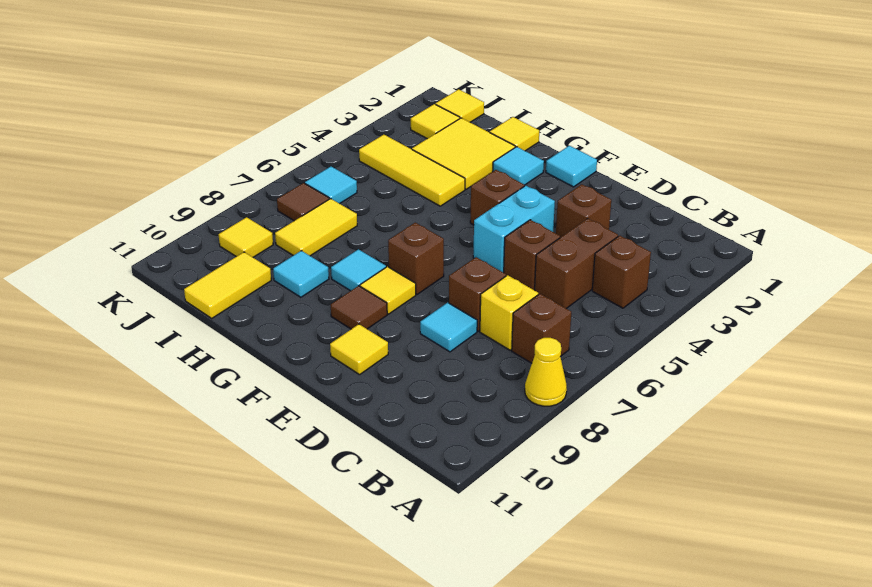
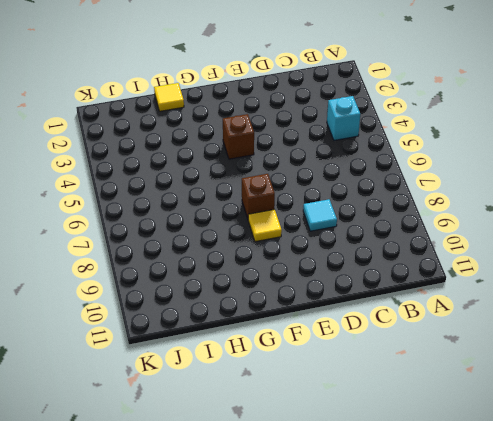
cyan 1x1 brick [327,96,360,140] -> brown 1x1 brick [592,236,651,308]
none -> yellow 1x1 cone [525,338,567,406]
none -> brown 1x1 brick [512,294,571,363]
none -> brown 1x2 brick [535,218,618,309]

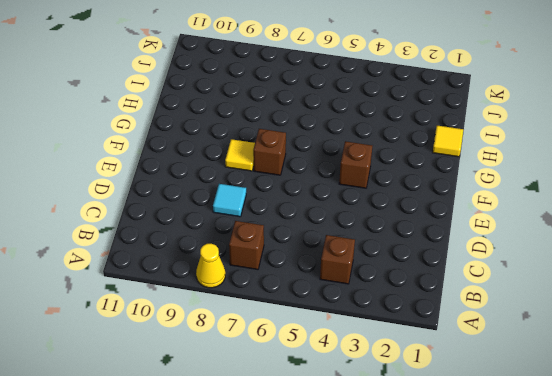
none -> brown 1x2 brick [535,218,618,309]
none -> yellow 1x1 brick [480,275,538,350]
none -> brown 1x1 brick [556,184,611,238]

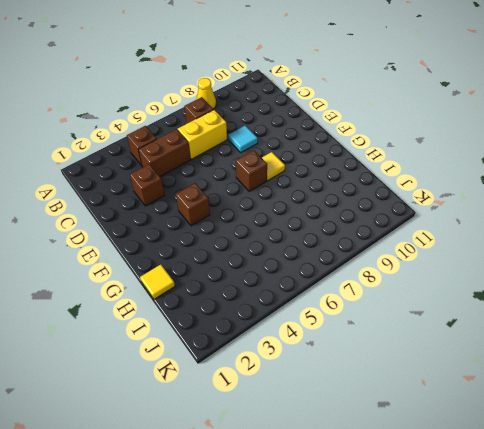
yellow 1x2 brick [177,110,227,159] -> yellow 1x1 brick [480,275,538,350]
none -> brown 1x1 brick [504,220,560,290]
none -> brown 1x1 brick [449,257,506,331]
none -> cyan 1x2 brick [473,186,555,273]

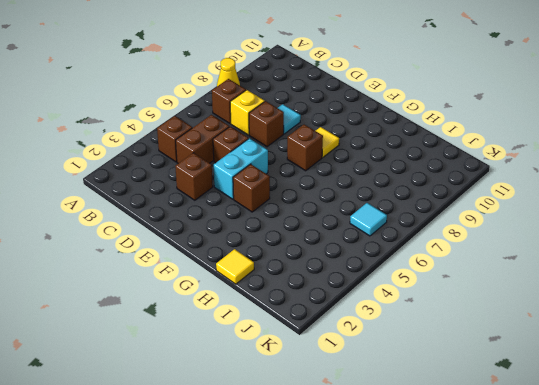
none -> yellow 1x1 tile [330,324,388,375]
none -> cyan 1x1 tile [546,146,597,187]
none -> brown 1x1 tile [331,286,387,329]

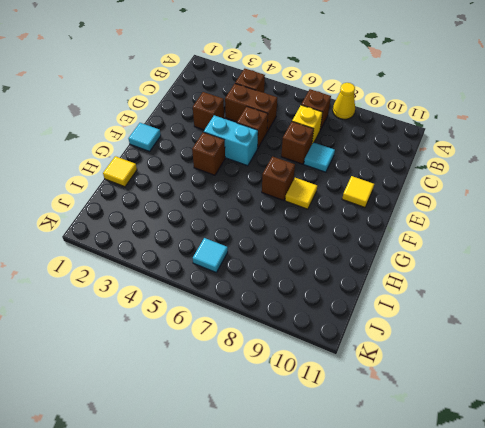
none -> brown 1x1 tile [331,286,387,329]
none -> cyan 1x1 tile [493,147,544,185]
none -> cyan 1x1 tile [331,249,386,291]

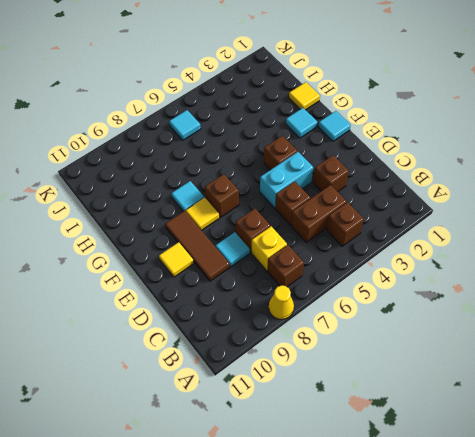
brown 1x3 tile [165,211,230,281] -> brown 1x1 tile [331,286,387,329]
none -> yellow 2x2 tile [412,118,515,189]
none -> yellow 1x3 tile [359,135,465,206]
none -> cyan 1x1 tile [273,251,329,297]

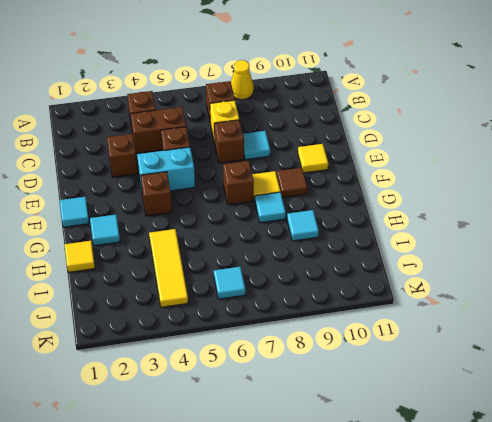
none -> yellow 2x2 tile [412,118,515,189]
none -> yellow 1x2 tile [275,199,357,256]
none -> yellow 1x2 tile [184,252,271,318]

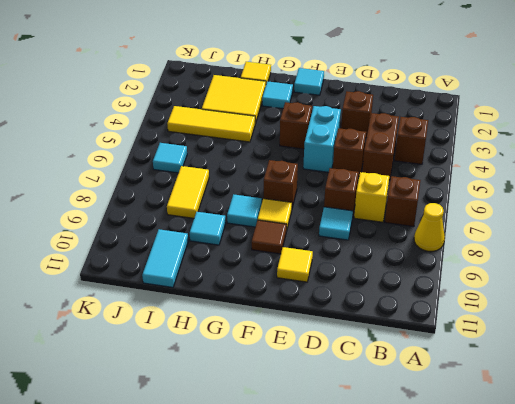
cyan 1x2 tile [142,229,188,287] -> yellow 1x2 tile [184,252,271,318]
none -> yellow 1x1 tile [436,89,484,122]
none -> yellow 1x1 tile [411,104,460,139]
none -> brown 1x1 tile [277,183,329,221]

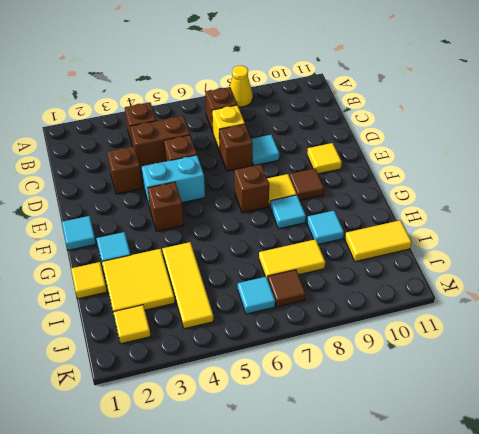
none -> yellow 1x1 tile [436,89,484,122]
none -> yellow 1x1 tile [219,217,273,257]

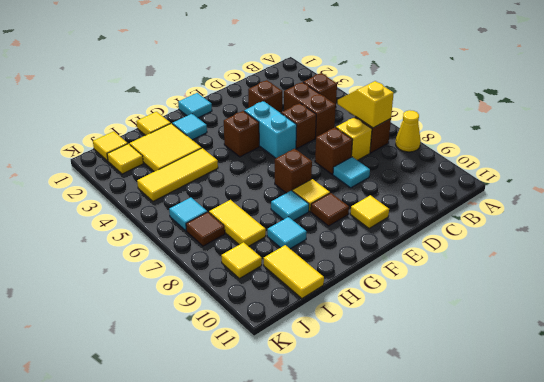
yellow 1x2 slope [338,81,394,128] -> none

